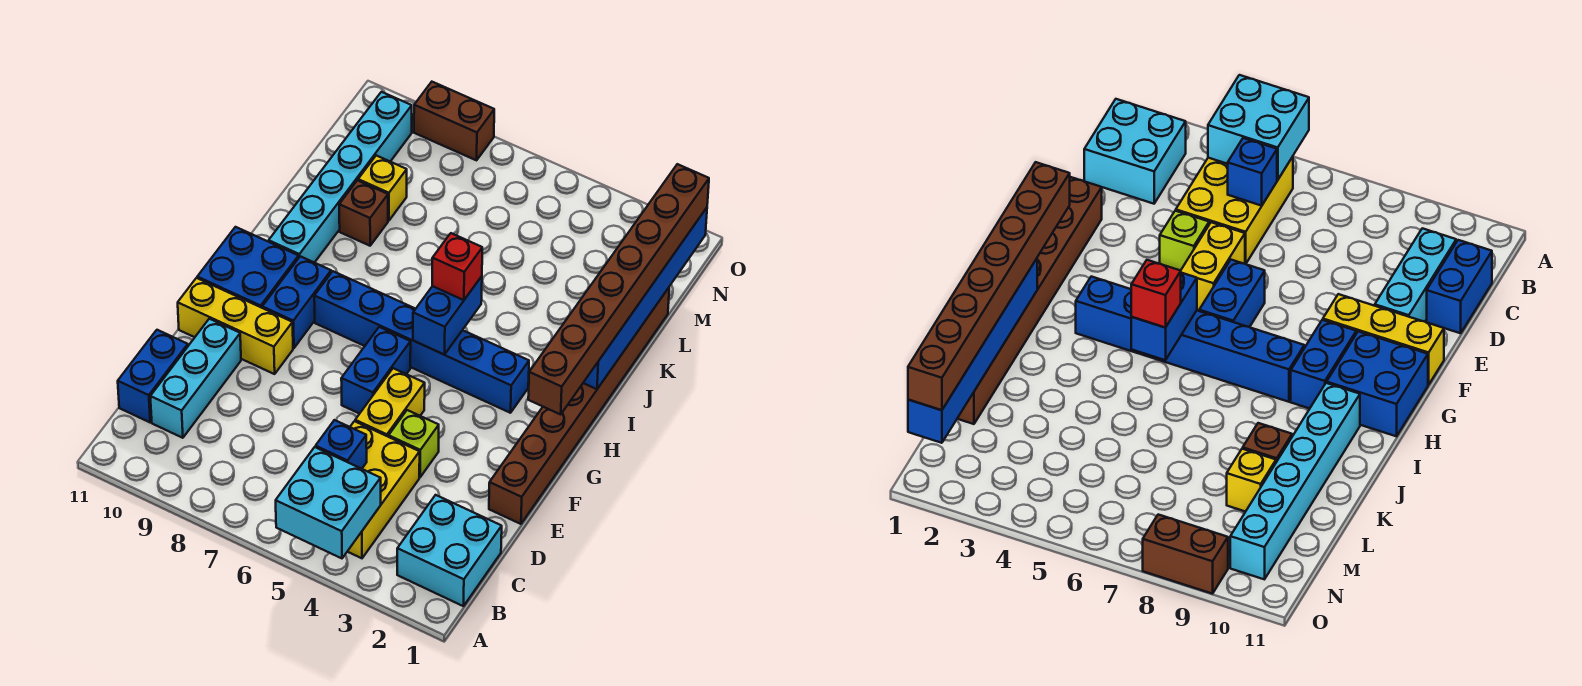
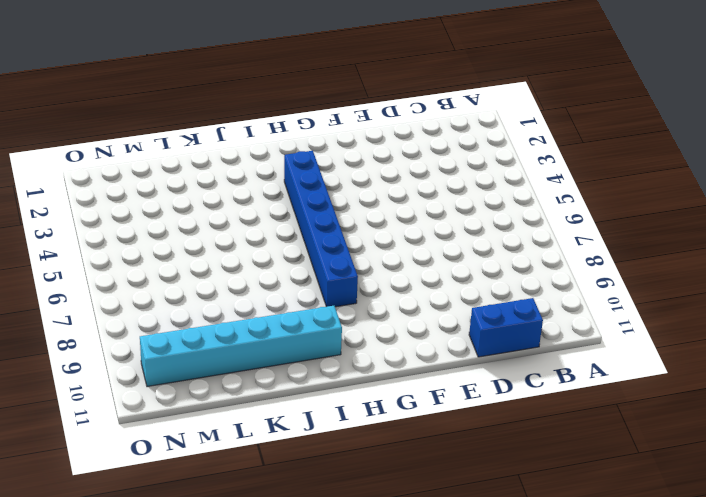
none -> cyan 2x2 brick [397,495,502,606]
none -> yellow 2x3 brick [347,421,420,558]
none -> cyan 1x3 brick [150,319,241,438]

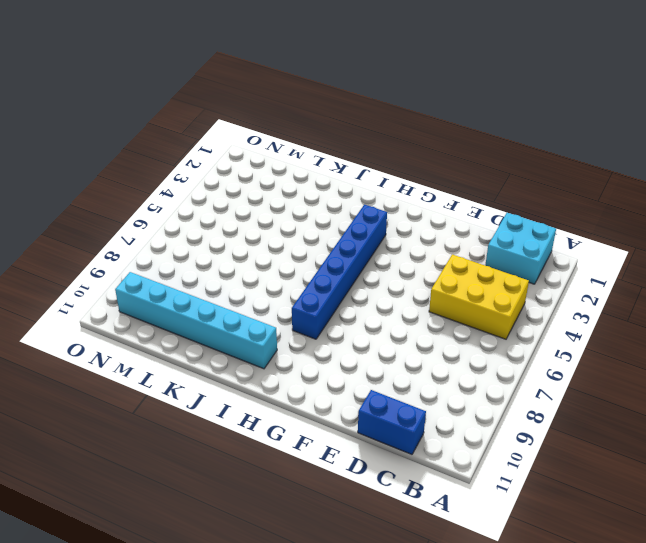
none -> cyan 1x3 brick [150,319,241,438]
none -> brown 1x8 brick [489,288,669,524]
none -> lime 1x1 brick [389,410,439,477]

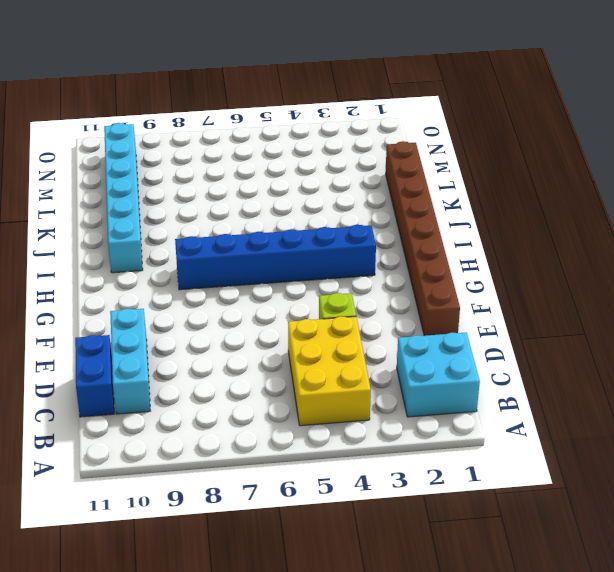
none -> yellow 1x2 brick [355,368,425,437]
none -> blue 1x2 brick [341,327,411,414]
none -> yellow 1x3 brick [178,278,293,374]

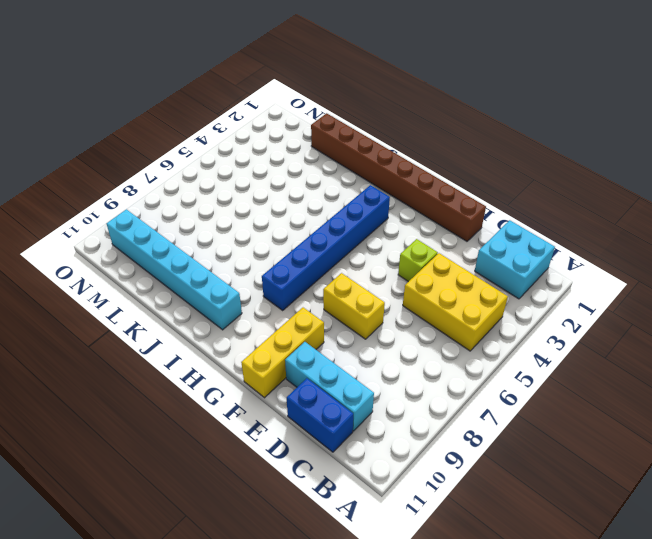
yellow 1x2 brick [323,273,385,339] -> yellow 1x2 brick moved to [355,368,425,437]
none -> blue 1x2 brick [341,327,411,414]
none -> blue 1x2 brick [262,256,331,348]
none -> blue 2x2 brick [197,227,299,308]

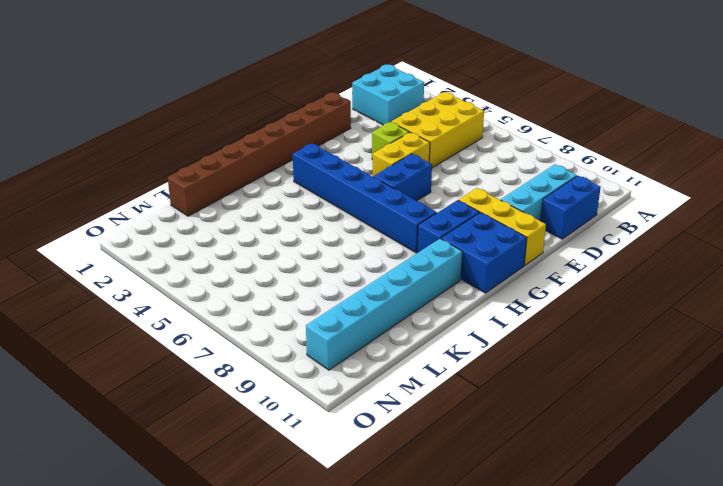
none -> brown 1x1 brick [339,180,388,246]
none -> yellow 1x1 brick [358,156,407,221]
none -> brown 1x2 brick [414,82,494,160]

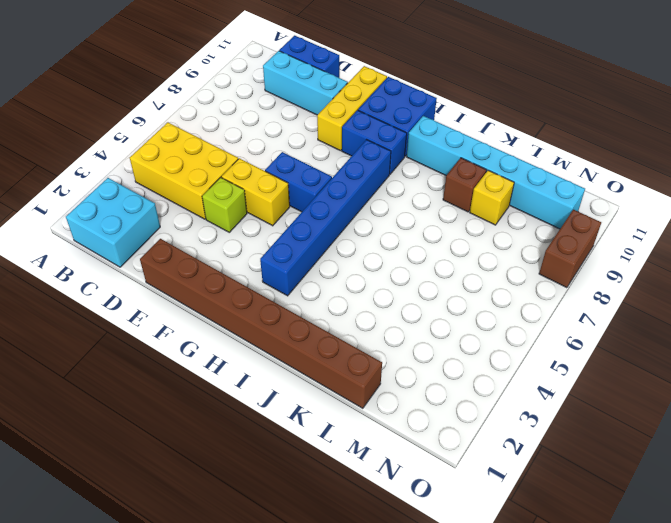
none -> cyan 2x2 brick [276,447,381,558]
none -> blue 1x1 brick [316,420,367,469]
none -> blue 1x2 brick [413,276,482,355]

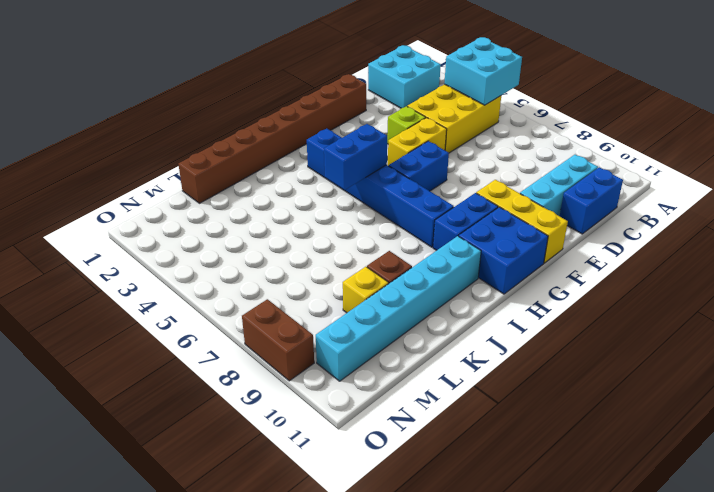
none -> blue 1x1 brick [316,420,367,469]
none -> blue 1x6 brick [583,208,707,389]
none -> brown 1x8 brick [528,164,709,414]

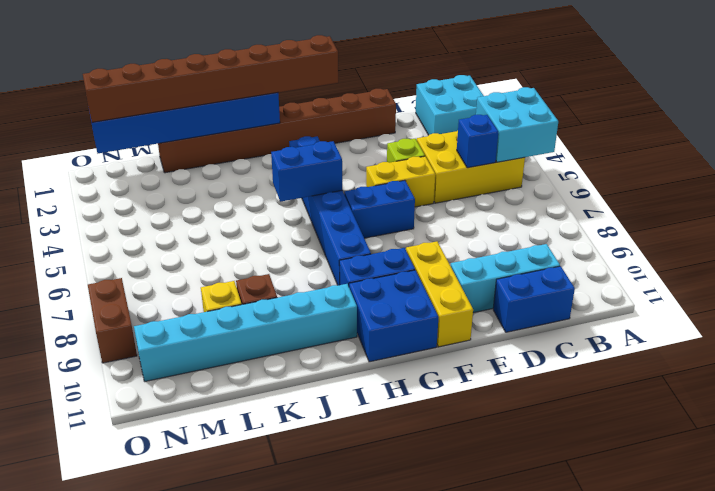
none -> red 1x1 brick [432,233,482,300]

